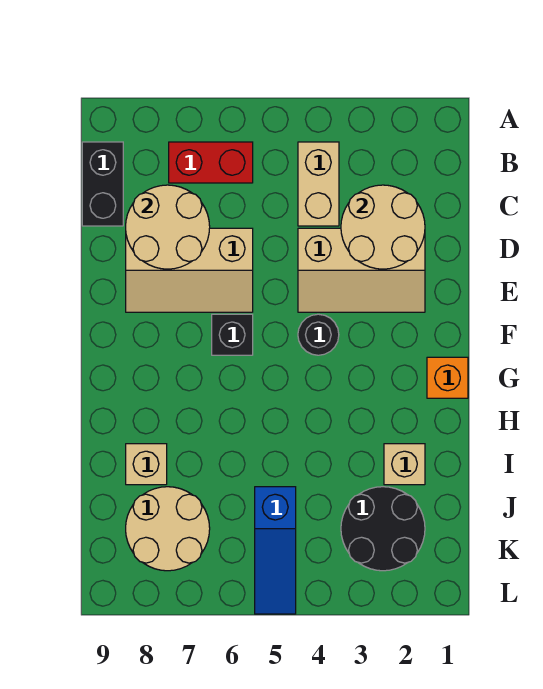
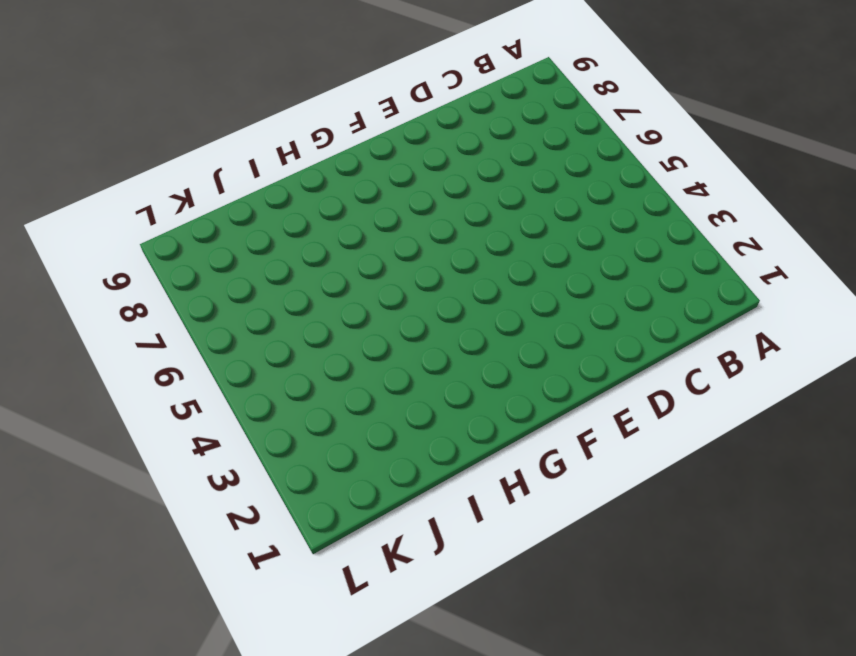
none -> tan 1x2 brick [298,142,339,226]
none -> red 1x2 brick [169,142,253,183]
none -> black 1x2 brick [82,142,123,226]

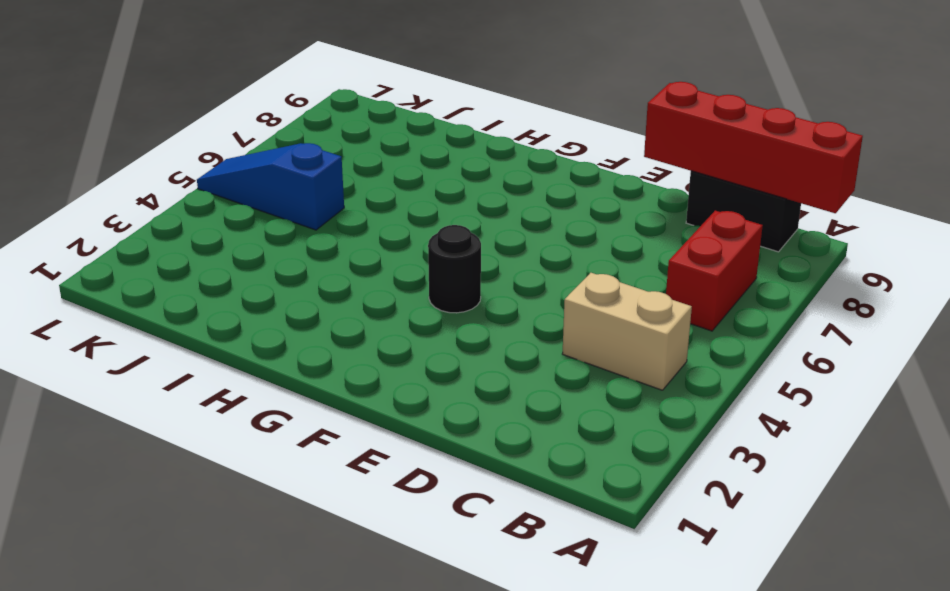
red 1x4 brick [644,82,863,213] -> none
none -> tan 2x3 slope [298,228,425,312]
none -> tan 2x3 slope [126,228,253,312]
none -> black 1x1 brick [212,314,253,355]

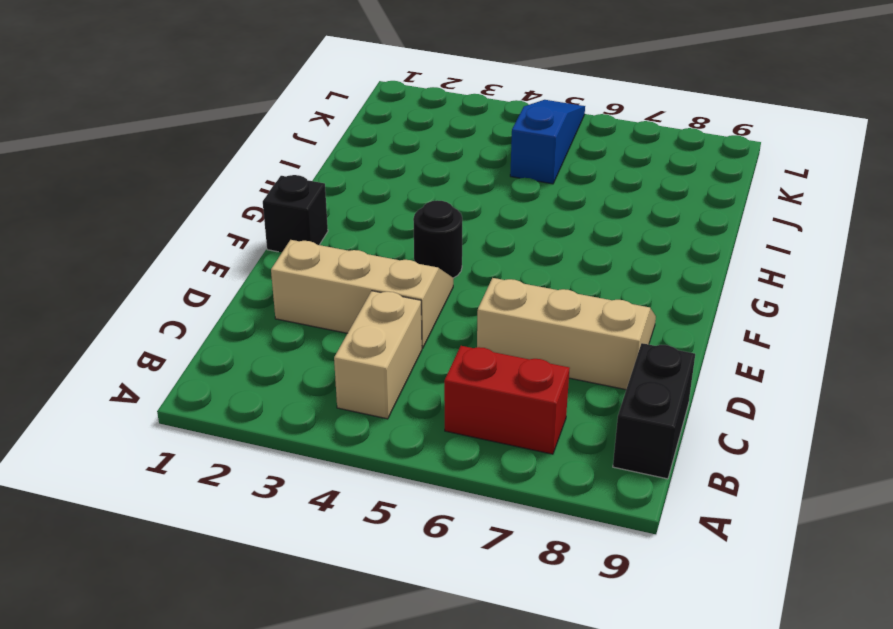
black 1x1 brick [263,175,328,252] -> black 1x1 brick moved to [212,314,253,355]
none -> orange 1x1 brick [427,357,468,398]
none -> tan 1x1 brick [384,444,425,485]
none -> tan 1x1 brick [126,444,167,485]

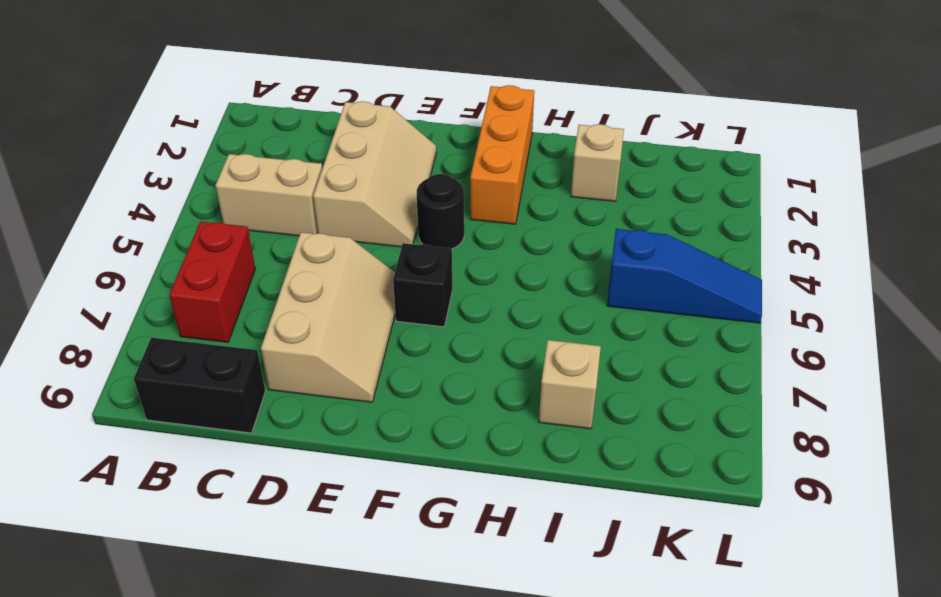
orange 1x3 brick [470,85,534,224] -> orange 1x1 brick [427,357,468,398]
none -> black 2x2 round brick [341,487,425,571]
none -> tan 2x2 round brick [126,487,210,571]
none -> tan 2x2 round brick [341,185,425,269]

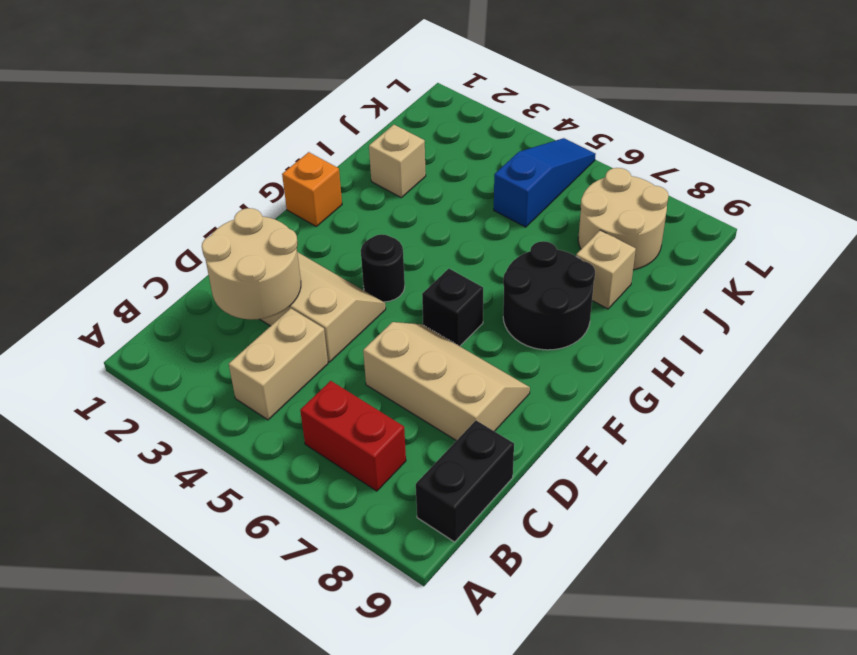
black 2x2 round brick [503,241,595,350] -> black 2x2 round brick moved to [341,487,425,571]
none -> tan 2x2 round brick [126,185,210,269]

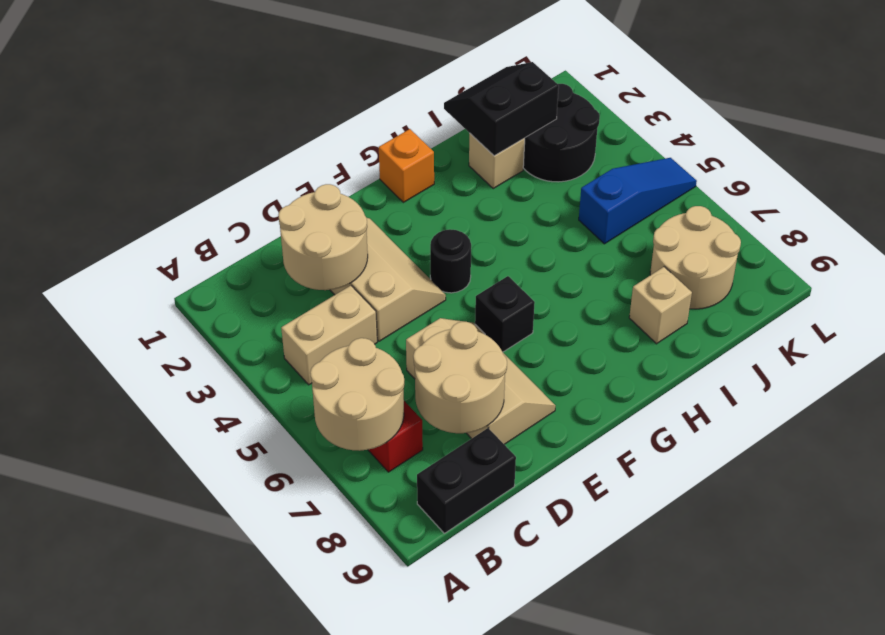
tan 2x2 round brick [310,338,404,451] -> none
black 2x2 slope [444,62,559,156] -> none

